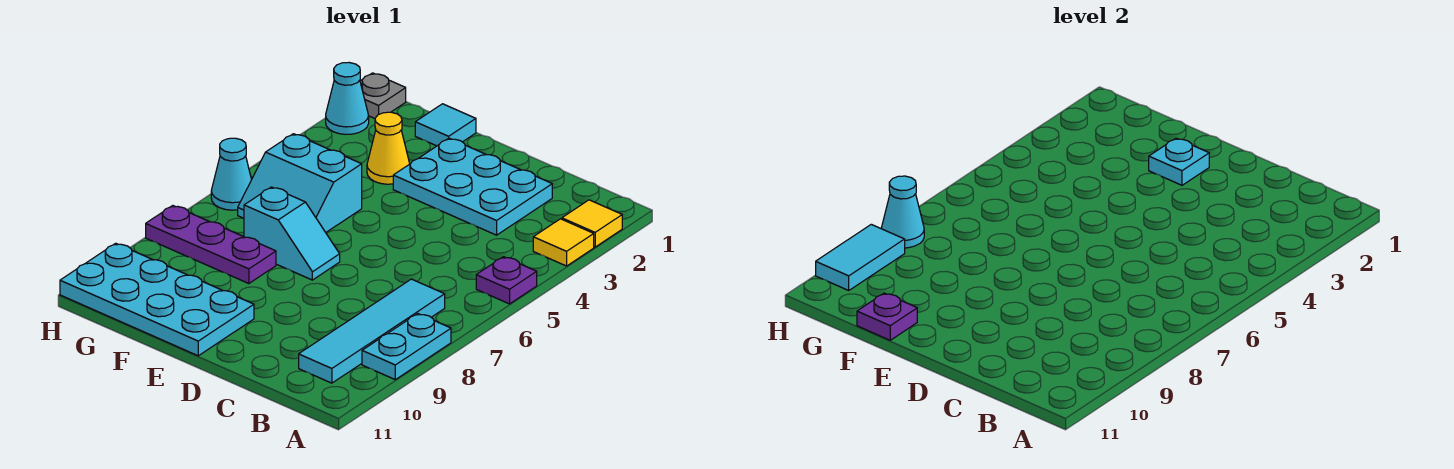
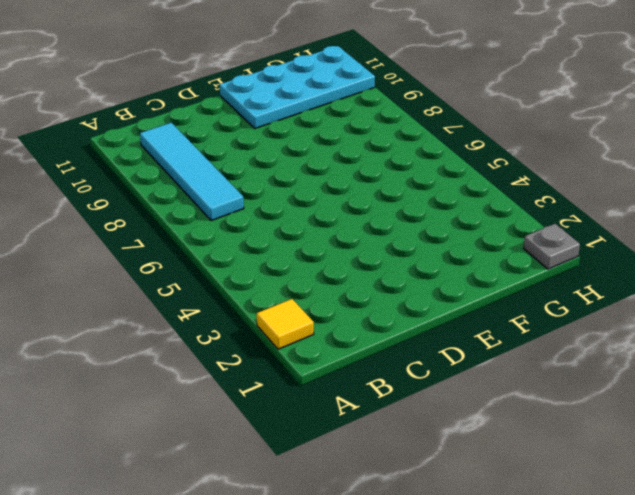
none -> yellow 1x1 tile [533,219,594,266]
none -> purple 1x1 plate [476,257,537,304]
none -> cyan 1x2 plate [362,314,451,380]

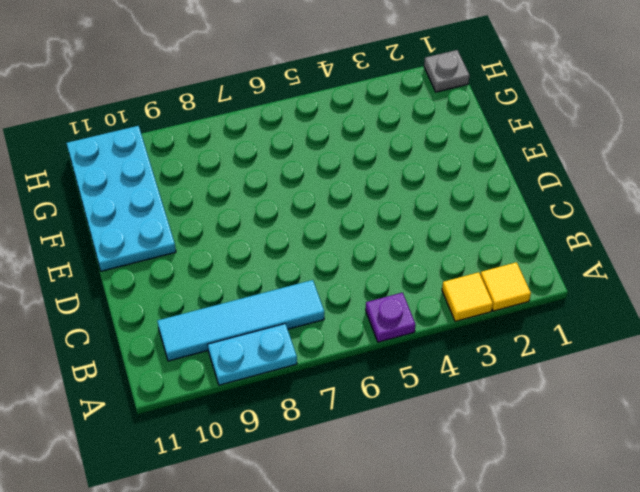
none -> cyan 2x3 plate [393,138,552,235]
none -> cyan 1x2 slope [244,187,340,280]
none -> cyan 1x1 tile [415,104,476,146]

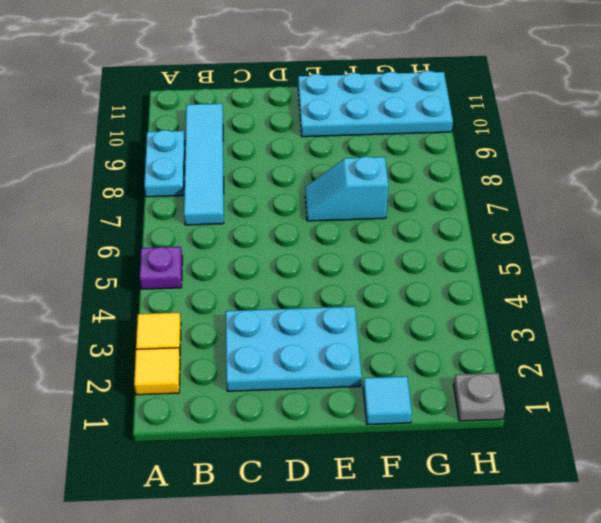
none -> yellow 1x1 cone [367,112,410,184]
none -> cyan 2x2 slope [238,134,362,232]
none -> purple 1x3 plate [146,206,276,284]

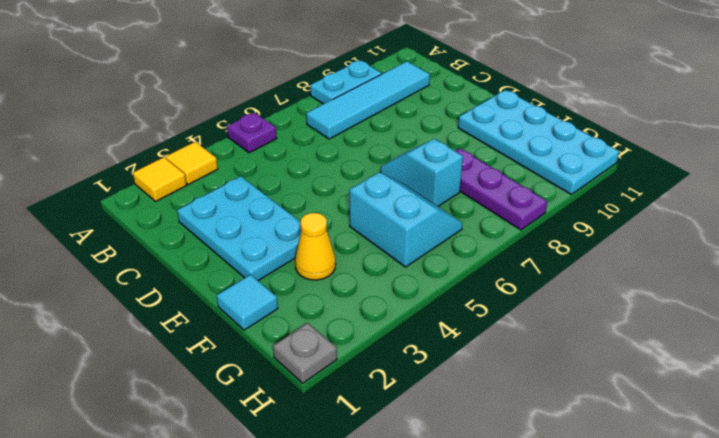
none -> cyan 1x1 cone [326,63,369,134]
none -> cyan 1x1 cone [211,138,252,210]
none -> cyan 1x1 plate [1149,138,1209,185]

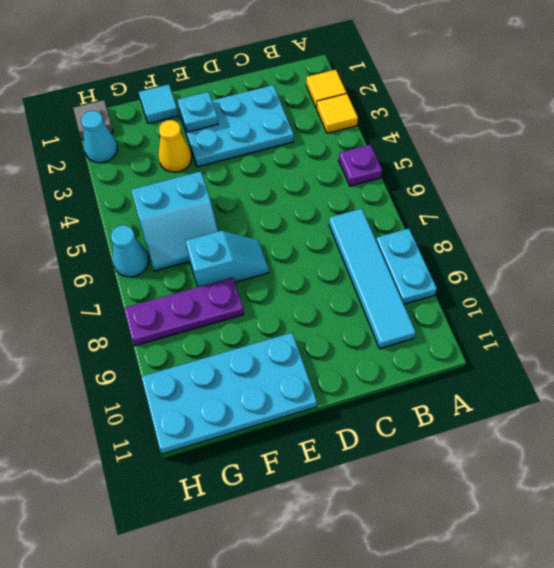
none -> purple 1x1 plate [857,293,917,340]
none -> cyan 1x1 cone [881,176,924,248]
none -> cyan 1x2 tile [816,224,905,290]

